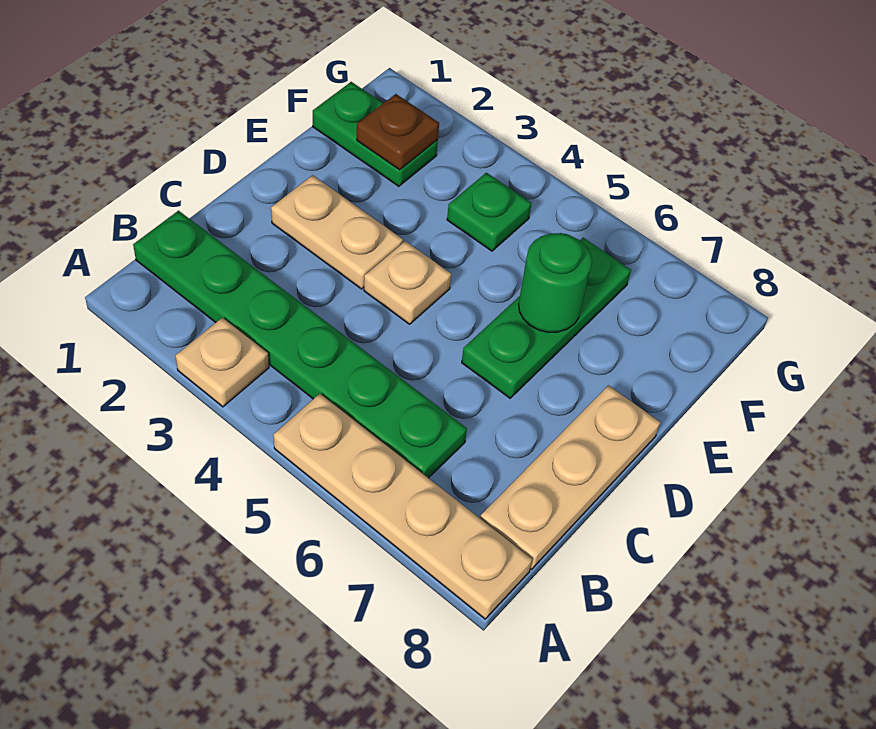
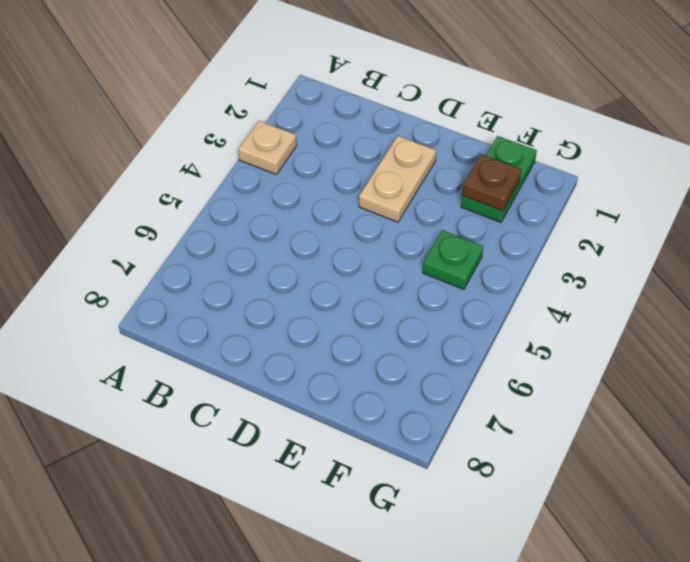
none -> tan 1x4 plate [273,394,532,619]
none -> green 1x6 plate [133,211,467,478]

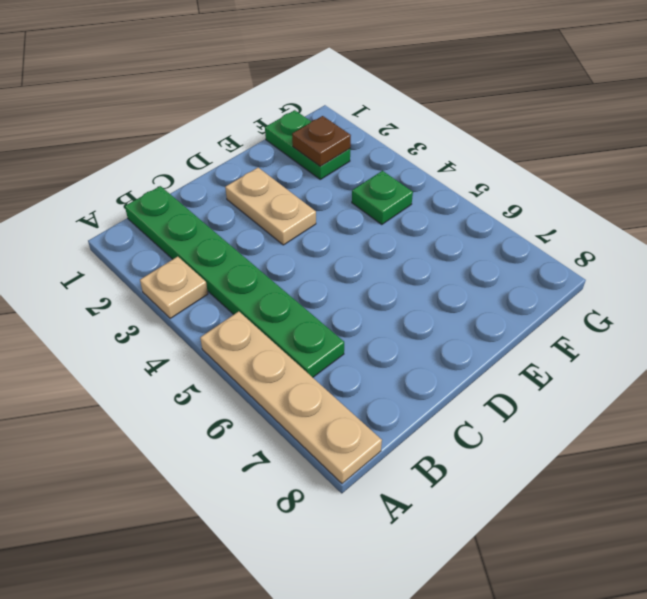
none -> tan 1x3 plate [480,385,660,569]
none -> tan 1x1 plate [364,241,451,324]

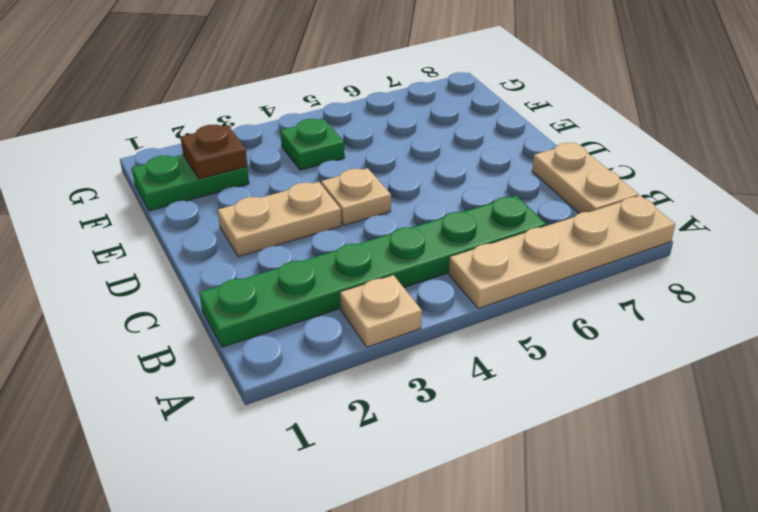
tan 1x2 plate [532,143,639,213] -> tan 1x3 plate [480,385,660,569]
none -> green 1x3 plate [462,238,631,398]
none -> green 1x1 round brick [518,233,592,332]

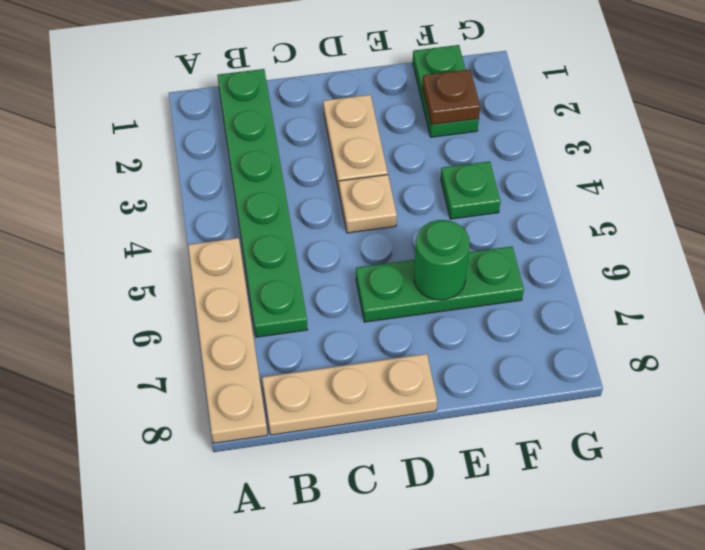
none -> tan 1x1 plate [175,318,269,407]

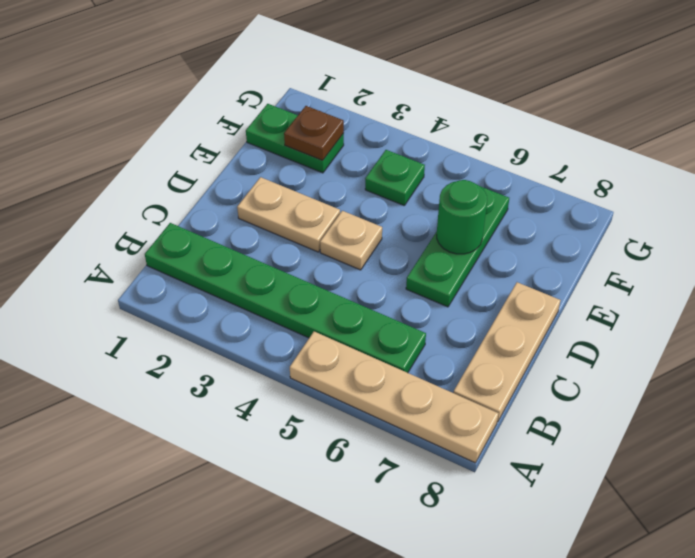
none -> tan 1x1 plate [175,318,269,407]

